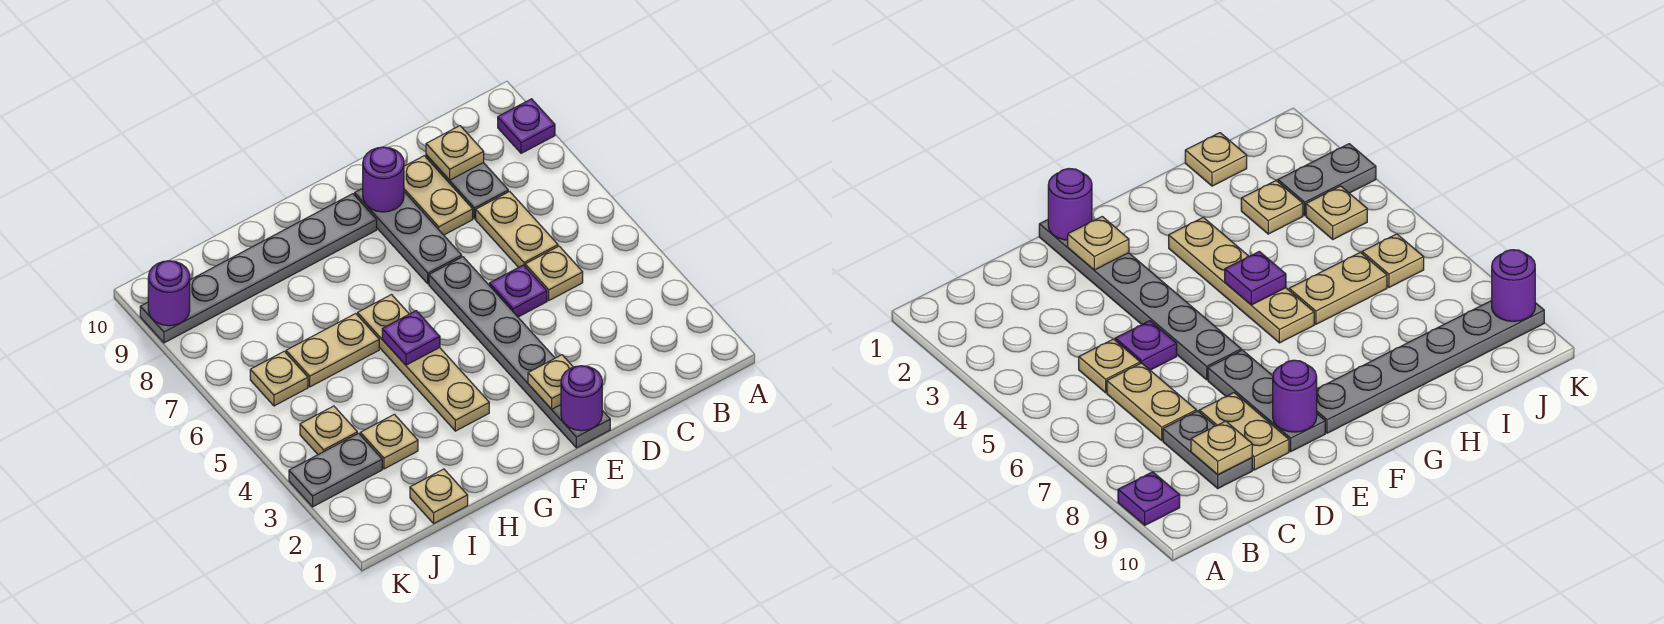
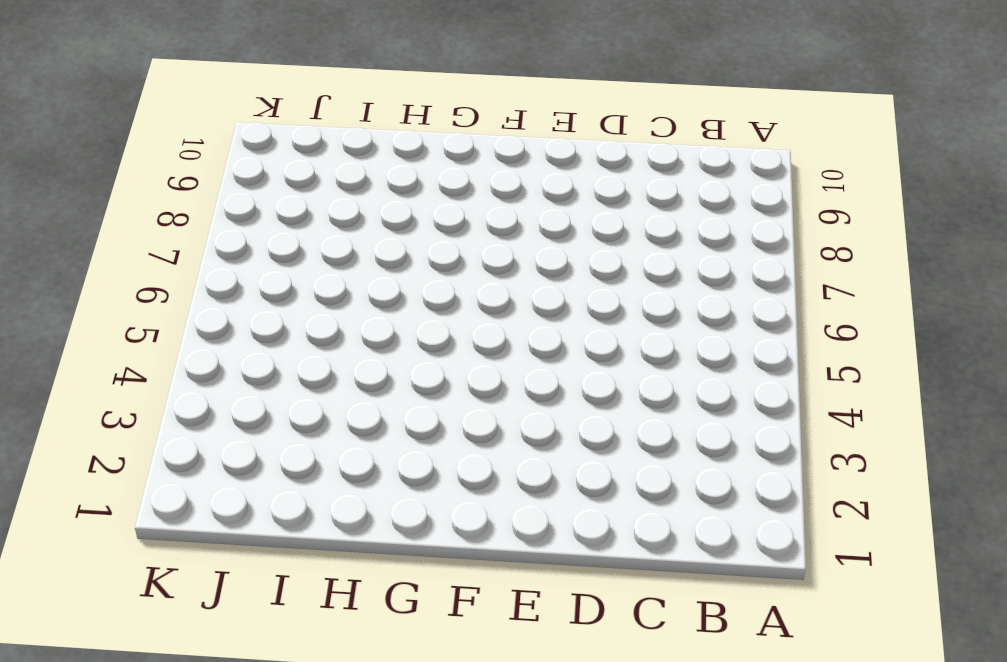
none -> purple 1x1 plate [498,99,555,153]
none -> tan 1x1 plate [525,246,583,300]
none -> tan 1x2 plate [476,191,558,267]

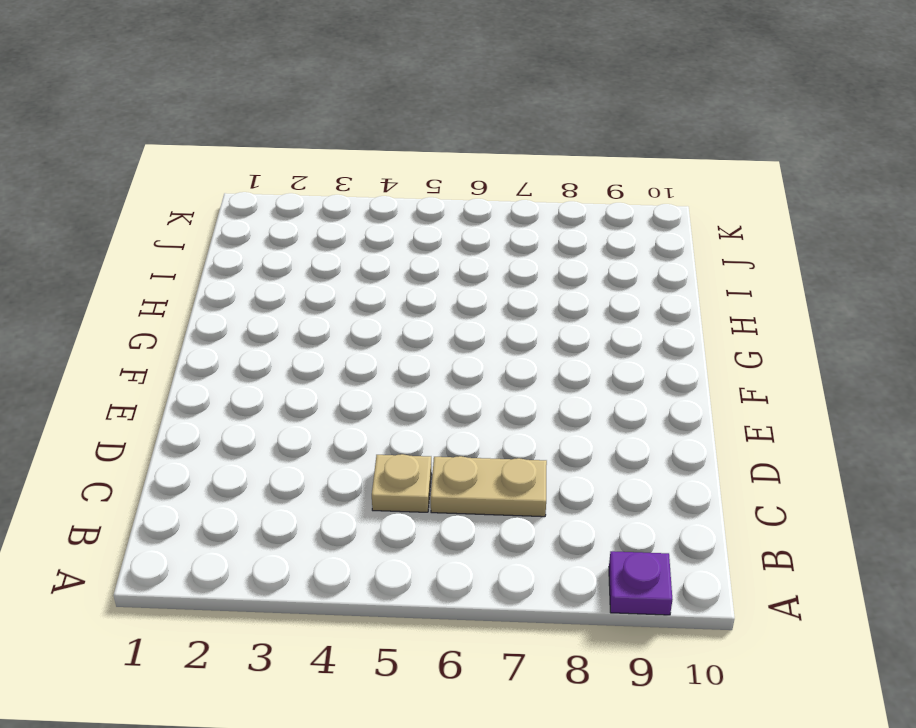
none -> grey 1x2 plate [426,155,508,219]
none -> purple 1x1 plate [489,265,547,317]
none -> tan 1x2 plate [404,156,473,235]

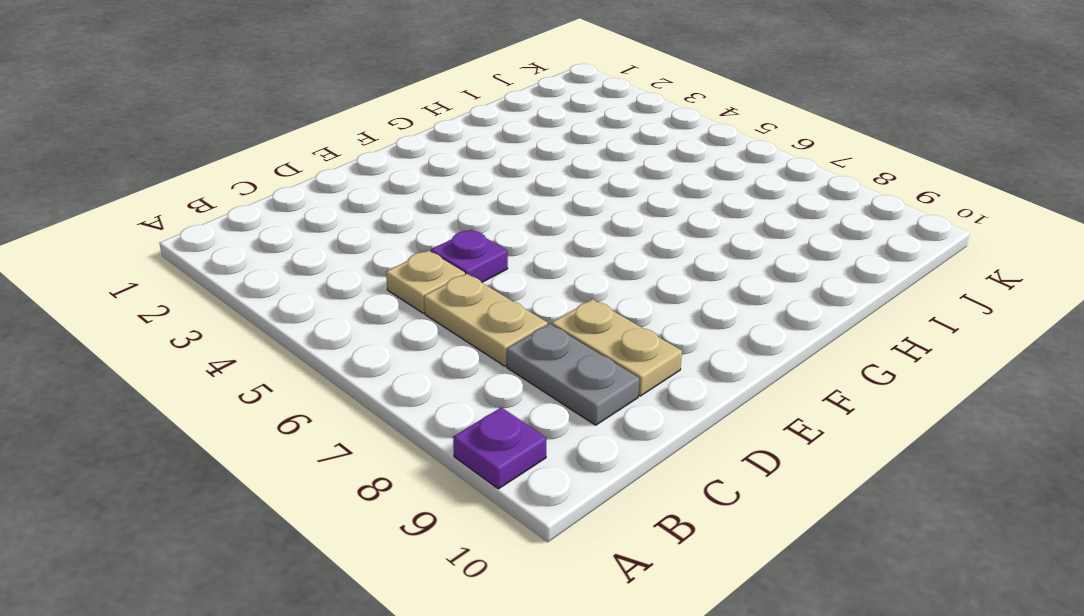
none -> grey 1x6 plate [429,257,610,448]
none -> grey 1x3 plate [355,188,462,284]
none -> grey 1x6 plate [140,194,377,343]

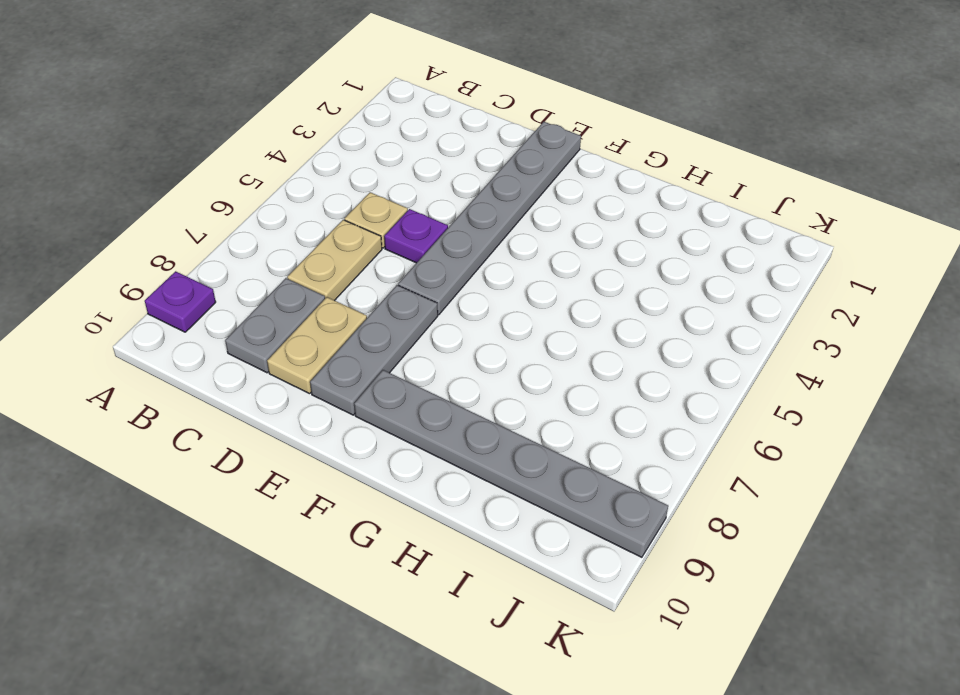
none -> tan 1x4 plate [358,295,489,431]
none -> tan 1x2 plate [286,314,379,387]
none -> tan 1x1 plate [410,469,468,523]

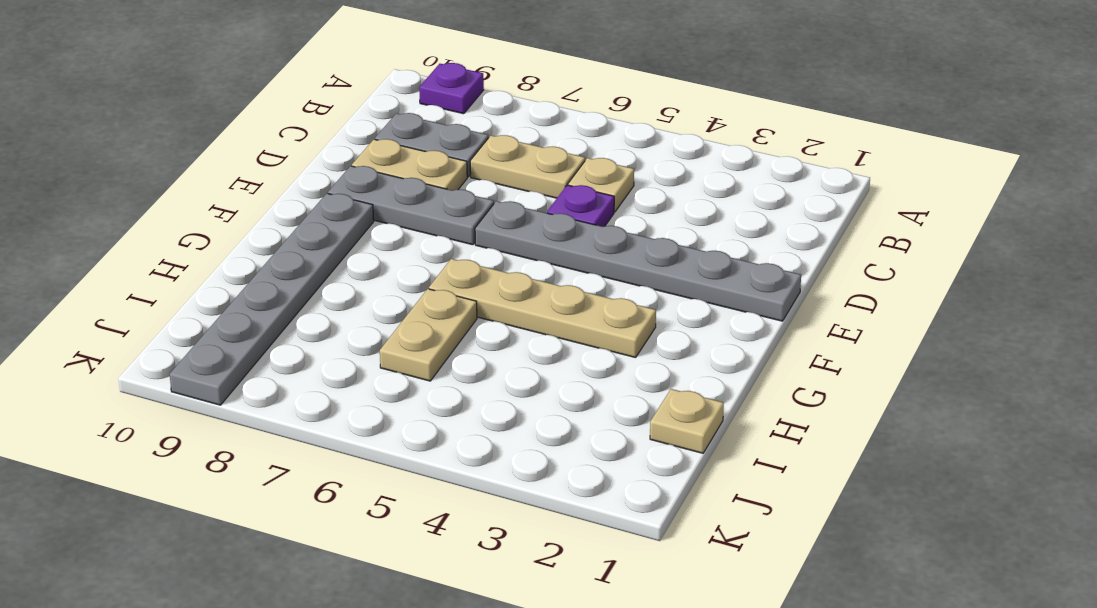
none -> tan 1x1 plate [360,414,418,469]
none -> grey 1x2 plate [289,433,382,507]
none -> tan 1x1 plate [300,406,357,455]

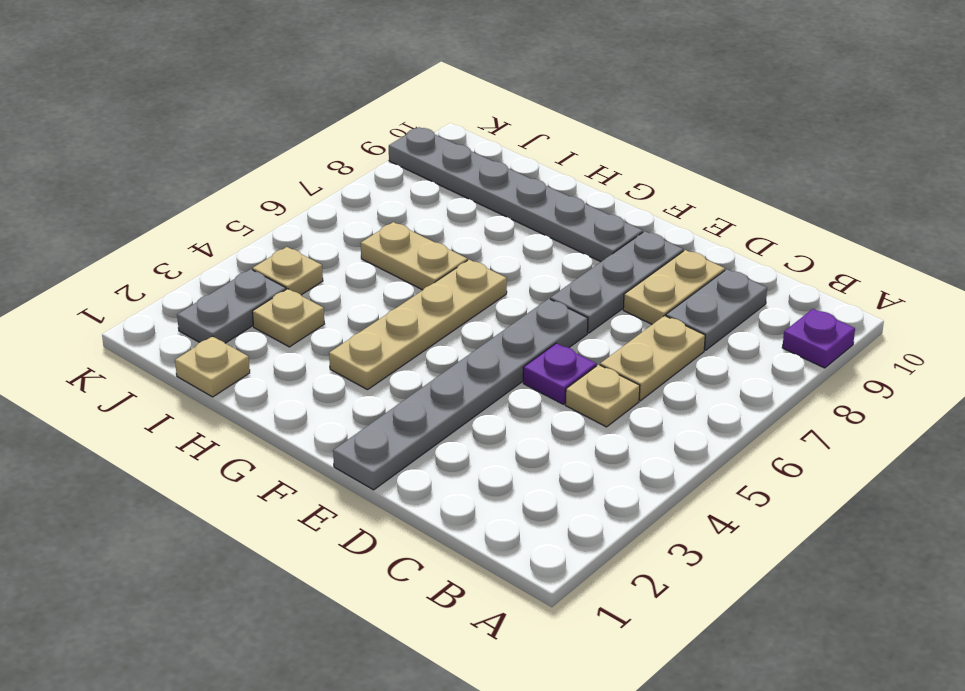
grey 1x2 plate [177,269,286,343] -> grey 1x2 plate turned to [289,433,382,507]
none -> tan 1x1 plate [250,351,308,406]
none -> tan 1x1 plate [426,126,484,180]
none -> purple 1x1 round brick [561,366,602,431]

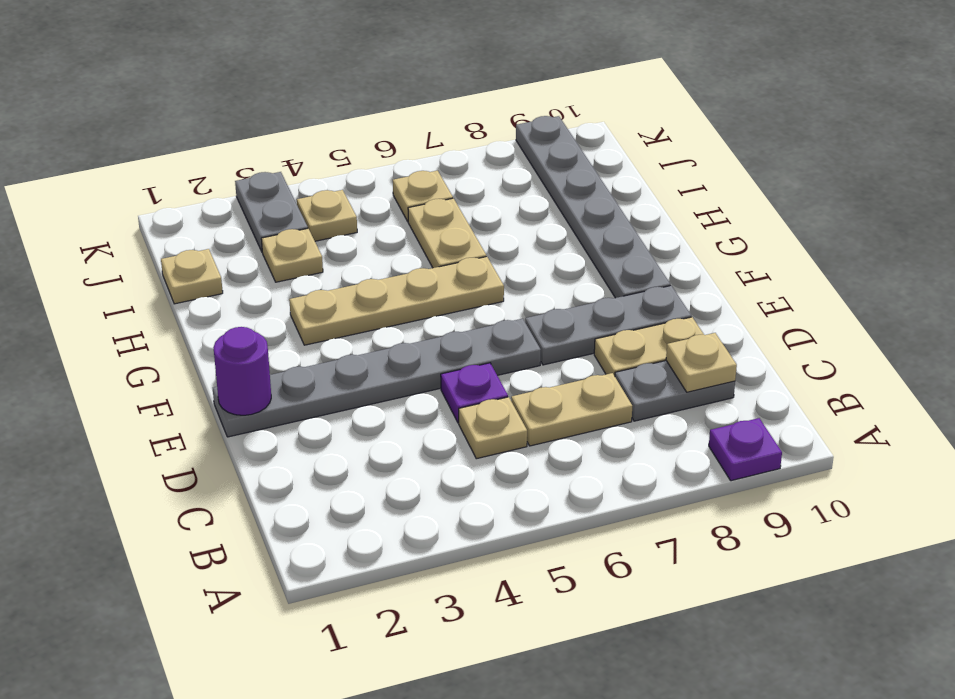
none -> tan 1x1 plate [528,355,573,409]
none -> purple 1x1 round brick [363,147,404,212]
none -> purple 1x1 plate [382,311,440,365]

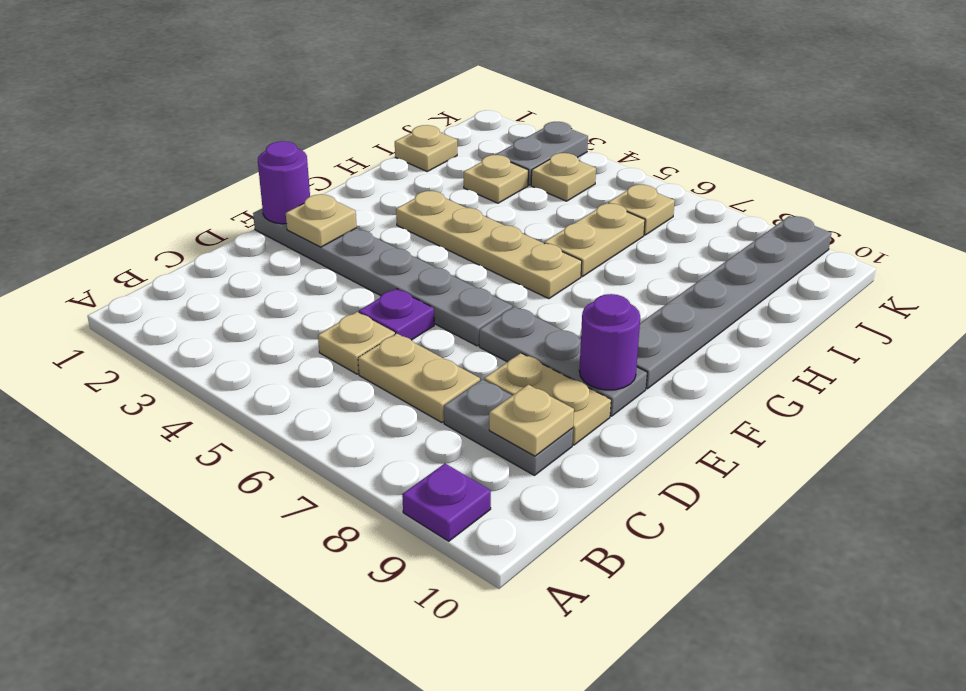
none -> purple 1x1 plate [382,311,440,365]
none -> purple 1x1 round brick [148,261,190,326]

